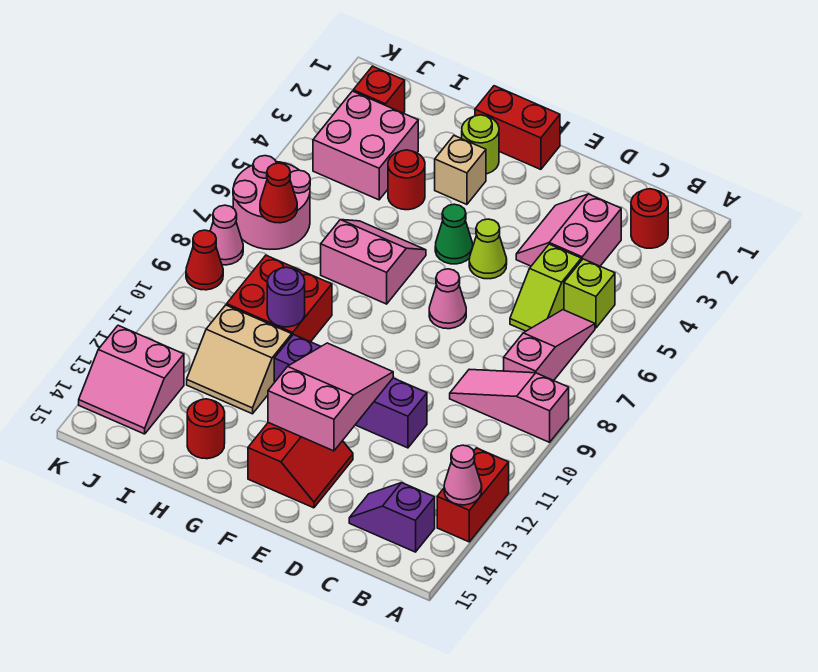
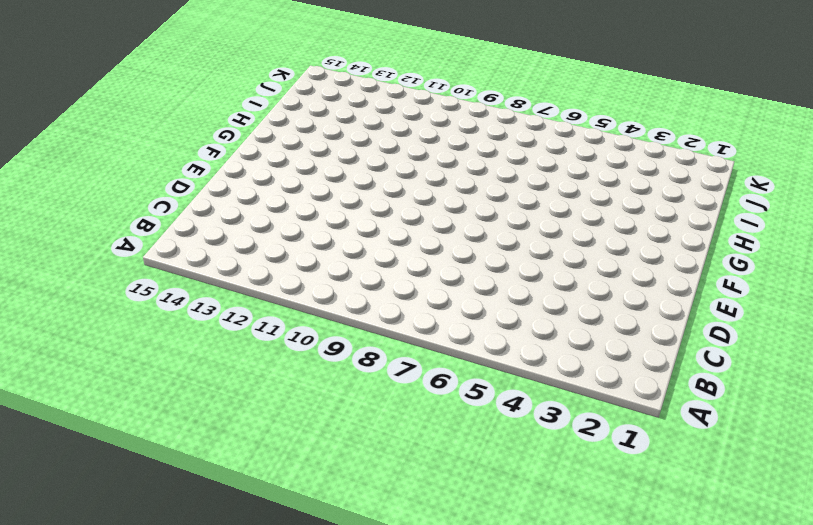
none -> pink 1x3 slope [450,369,569,442]
none -> red 1x2 brick [437,448,509,542]
none -> red 1x1 round brick [631,189,668,248]
none -> lime 1x1 brick [564,259,615,328]

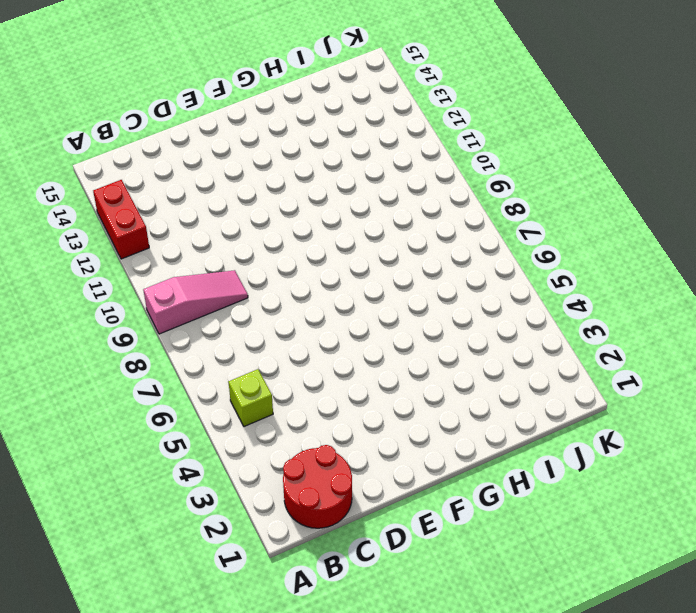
red 2x2 round brick [283,445,352,528] -> red 1x1 round brick [631,189,668,248]
none -> pink 1x3 slope [504,310,595,381]
none -> purple 1x2 slope [349,483,435,552]
none -> pink 2x2 slope [516,194,621,266]
none -> lime 1x2 slope [510,244,581,331]

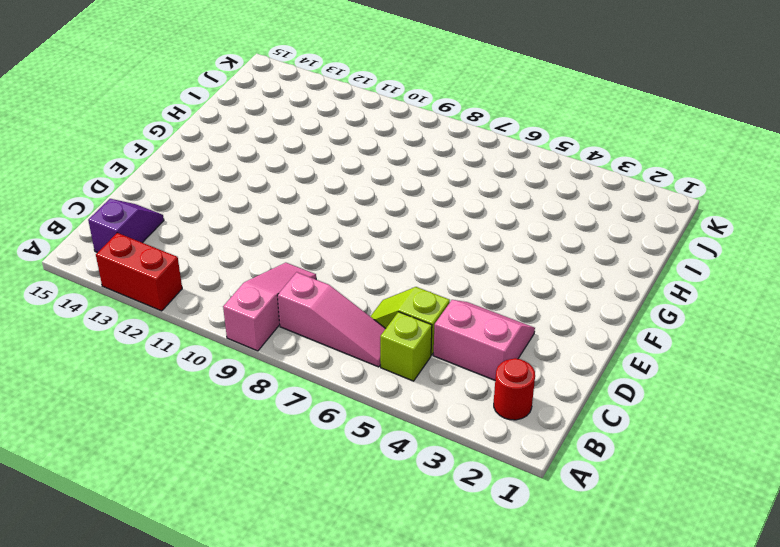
none -> purple 1x4 brick [274,335,427,448]
none -> lime 1x1 cone [469,219,507,279]
none -> pink 1x1 cone [429,269,466,329]
none -> red 2x2 slope [248,423,353,508]

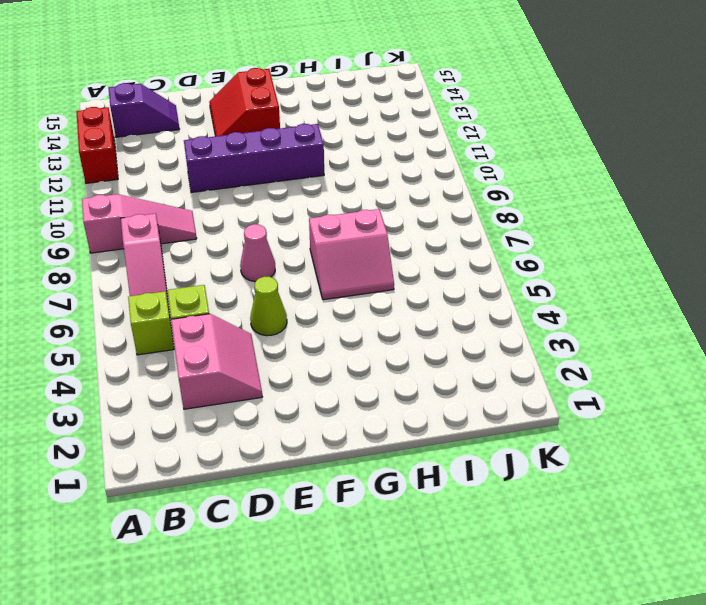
none -> red 1x1 round brick [631,189,668,248]
none -> red 1x2 brick [475,86,560,169]
none -> green 1x1 cone [435,204,473,264]
none -> lime 1x1 round brick [462,115,499,174]

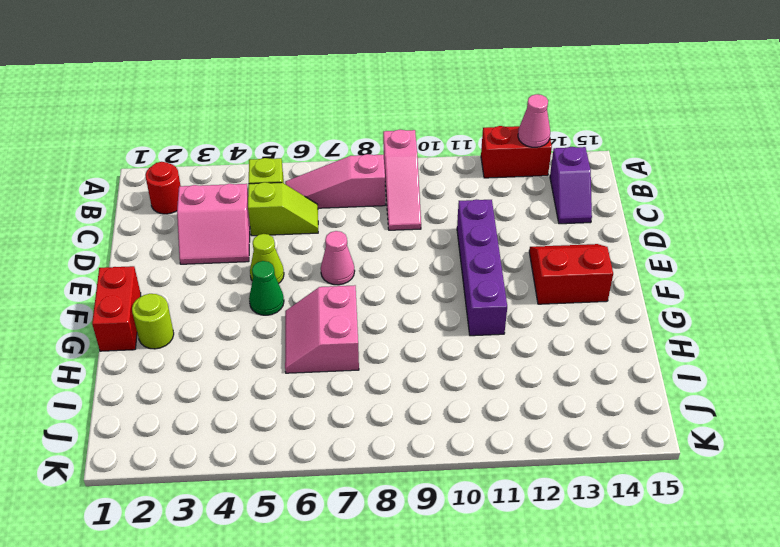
none -> tan 1x1 brick [435,136,486,205]
none -> red 1x1 round brick [388,150,425,210]
none -> red 2x2 brick [227,255,332,342]
none -> tan 2x2 slope [187,305,292,414]

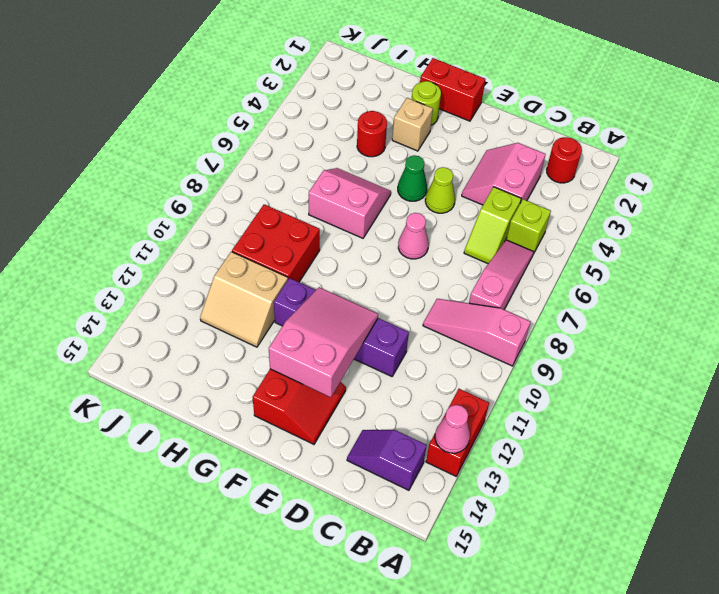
none -> red 1x1 round brick [187,399,225,459]
none -> pink 2x2 brick [313,91,418,200]
none -> red 1x1 brick [353,66,405,113]
none -> pink 2x2 round brick [233,156,310,249]

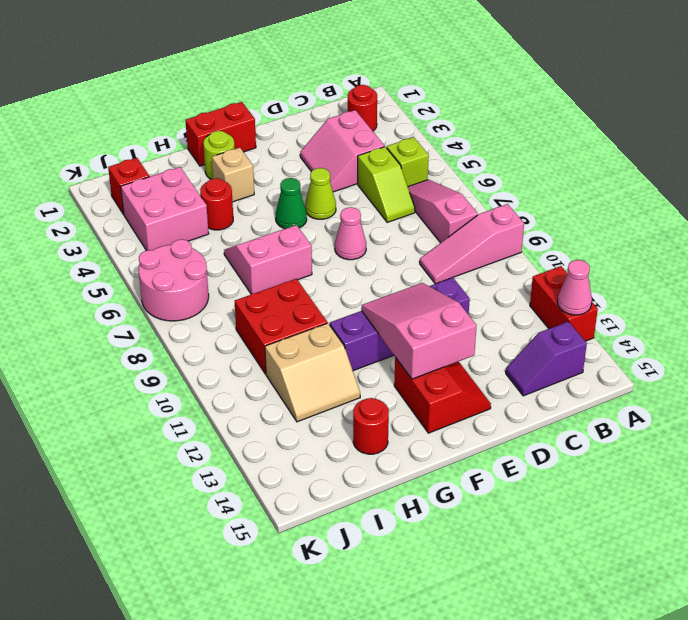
none -> pink 2x2 slope [79,325,184,434]
none -> pink 1x1 cone [210,205,243,265]
none -> red 1x1 cone [186,230,223,290]
none -> purple 1x1 round brick [267,267,305,327]

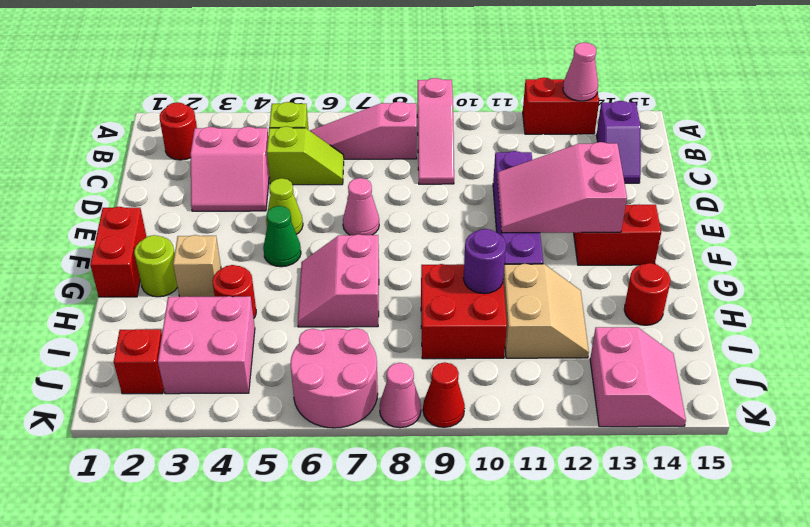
none -> red 1x1 cone [260,163,297,223]

